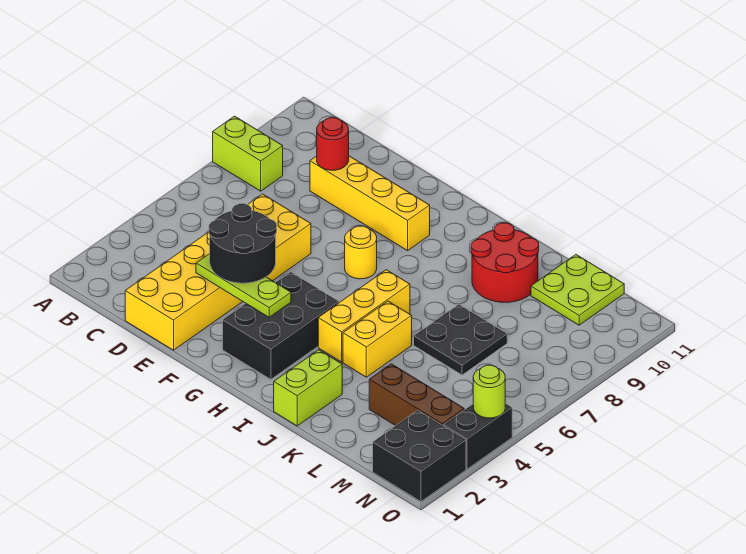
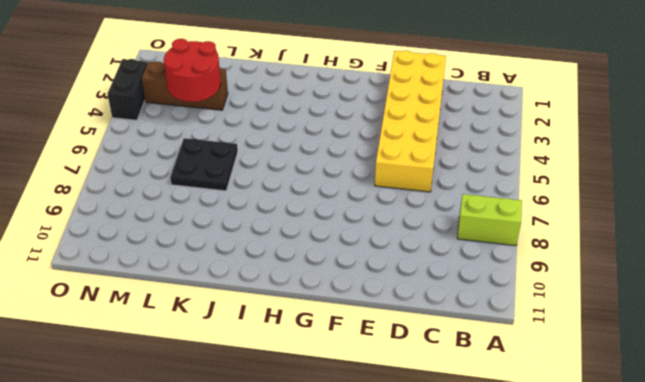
red 2x2 round brick [164,39,221,102] -> red 2x2 round brick moved to [471,223,539,302]
none -> yellow 1x4 brick [310,156,430,251]
none -> black 2x3 brick [223,272,339,379]
none -> yellow 1x1 round brick [345,226,377,279]

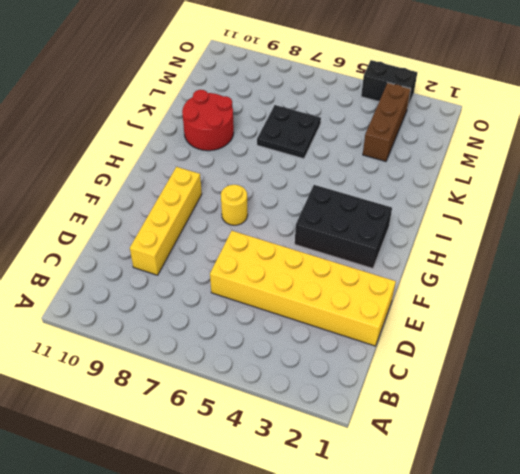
none -> lime 1x2 brick [213,116,283,191]
none -> yellow 1x3 brick [318,270,410,362]
none -> lime 1x2 brick [274,350,342,426]

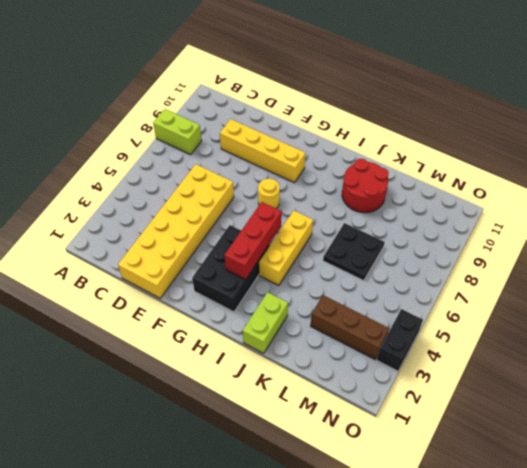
red 1x3 brick [224,202,282,280] -> none
none -> yellow 1x2 brick [343,301,412,377]
none -> lime 2x2 plate [531,255,624,325]
none -> black 2x2 brick [373,410,466,502]

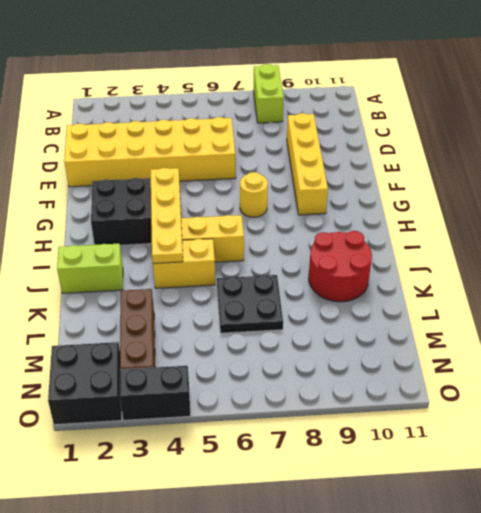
yellow 1x4 plate [151,168,183,263] -> none
none -> lime 2x2 plate [531,255,624,325]
none -> red 1x1 round brick [317,118,349,170]
none -> lime 1x3 plate [196,254,291,317]

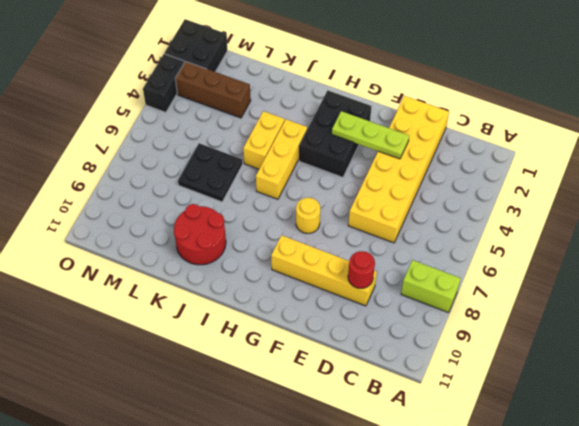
none -> lime 1x2 brick [274,350,342,426]
none -> lime 2x2 plate [531,255,624,325]
none -> lime 1x1 round brick [473,365,505,418]

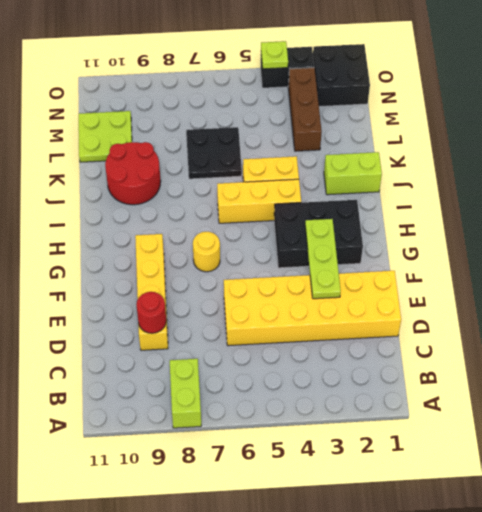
lime 1x1 plate [261,41,288,69] -> lime 1x1 round brick [473,365,505,418]
none -> black 2x2 round brick [209,204,277,283]

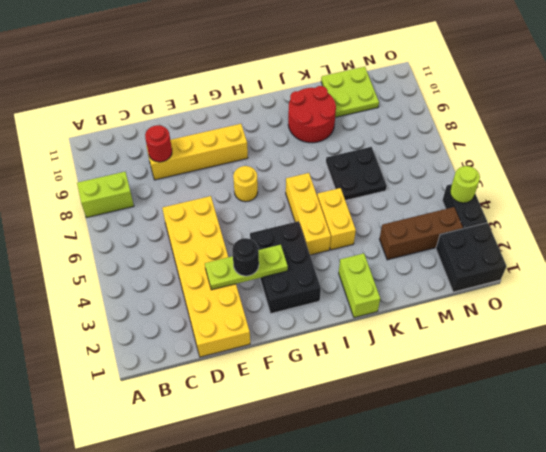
black 1x1 round brick [232,238,259,276] -> black 2x2 round brick [209,204,277,283]

